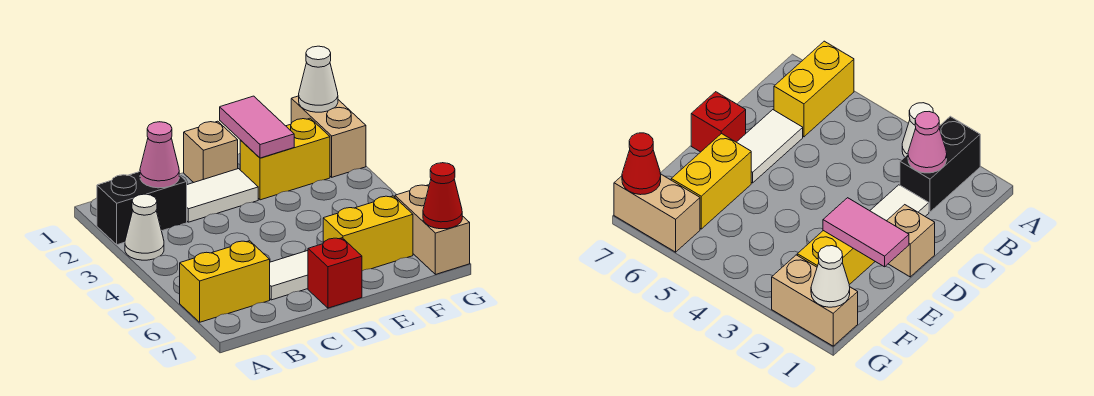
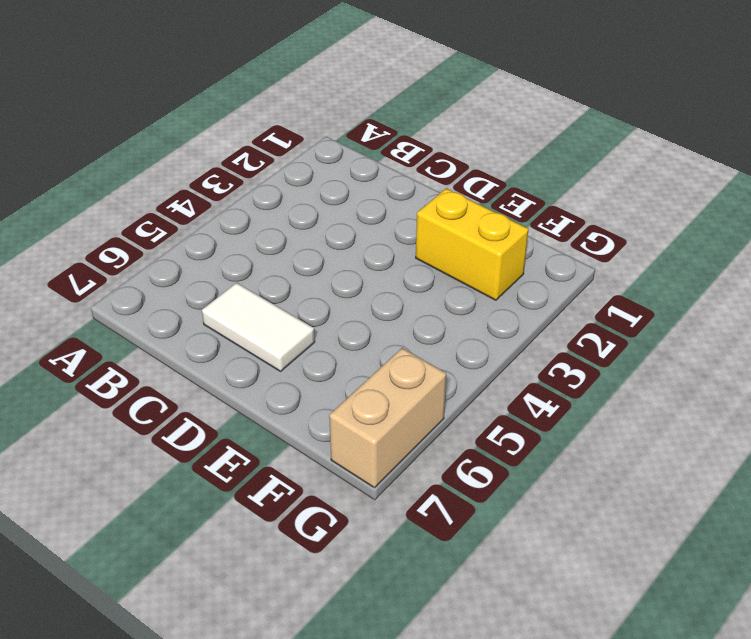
none -> black 1x2 brick [97,172,187,245]
none -> white 1x1 cone [125,194,164,260]
none -> yellow 1x2 brick [180,241,270,322]

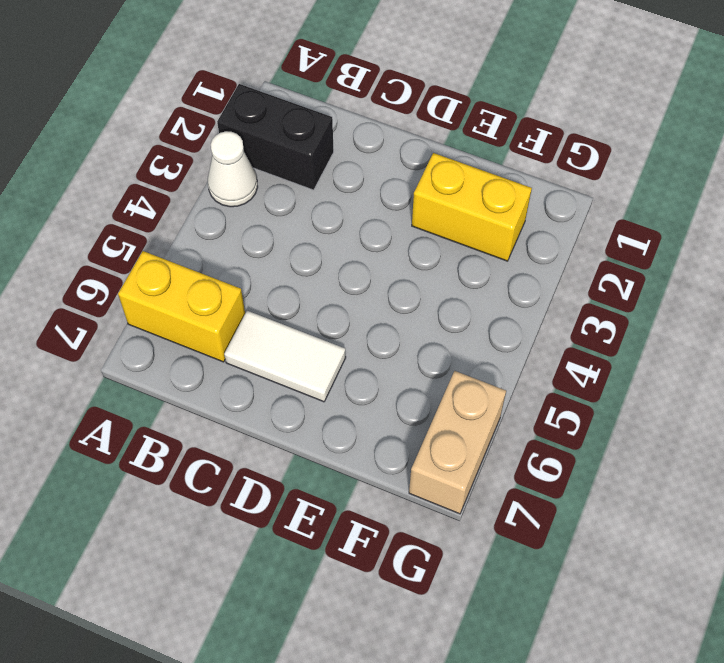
none -> white 1x2 tile [187,169,258,222]
none -> tan 1x1 brick [184,121,238,182]
none -> red 1x1 brick [308,238,362,308]

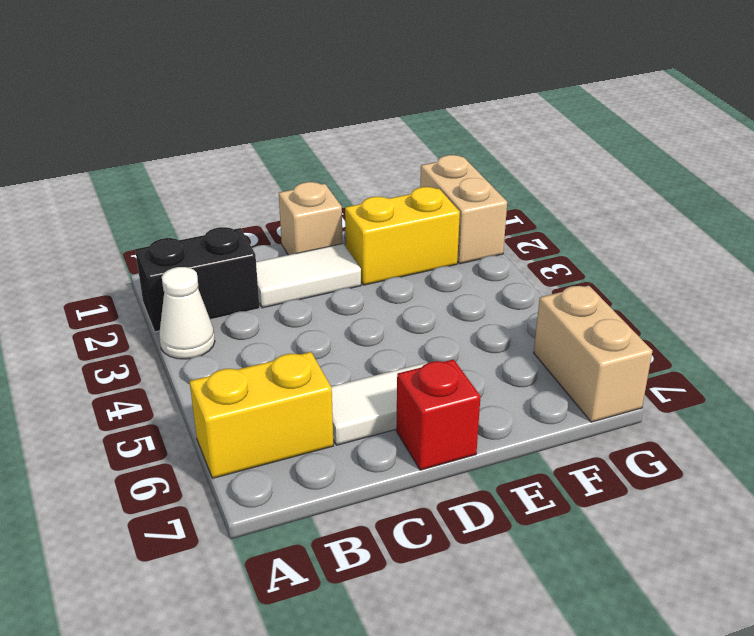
none -> yellow 1x2 brick [323,196,413,271]
none -> pink 1x1 cone [140,122,179,188]
none -> pink 1x2 tile [220,96,294,158]

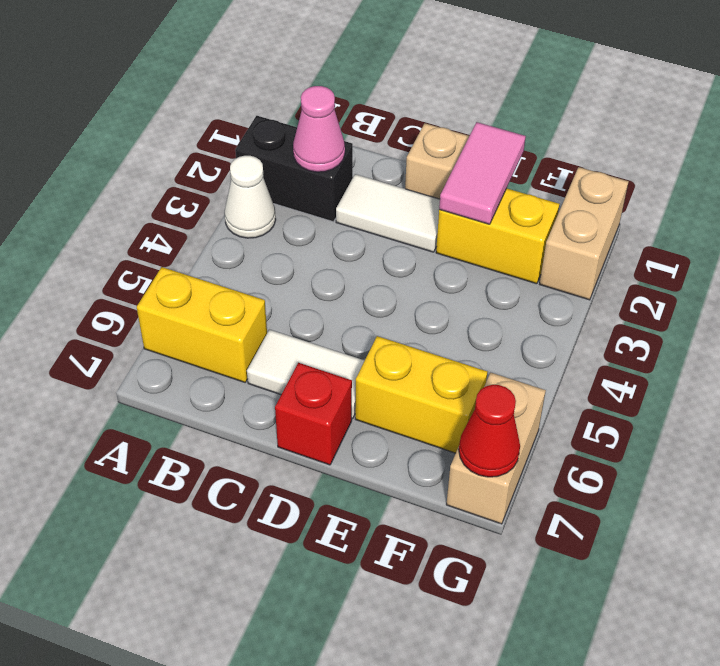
none -> white 1x1 cone [299,46,338,112]

